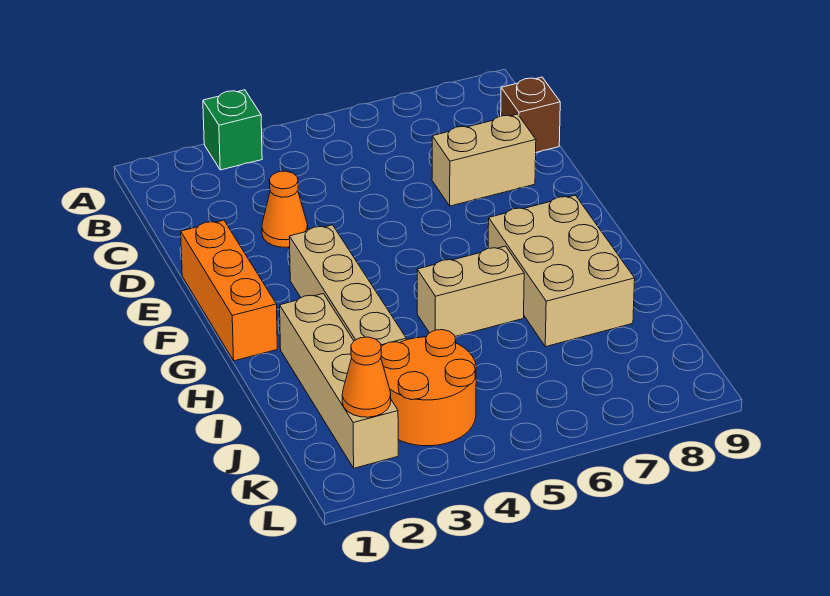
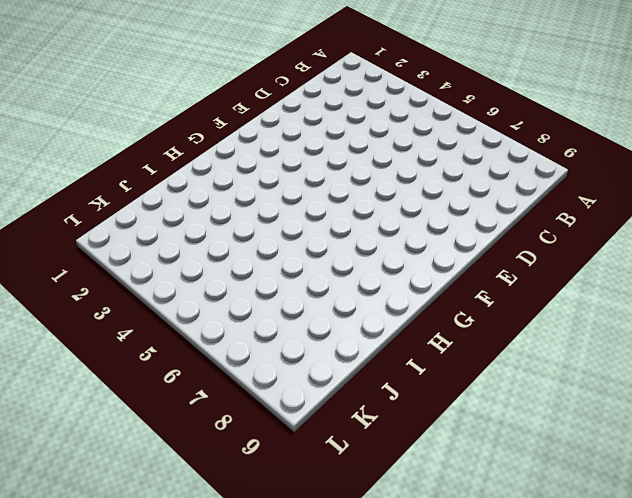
none -> green 1x1 brick [203,90,262,170]
none -> brown 1x1 brick [501,77,560,152]

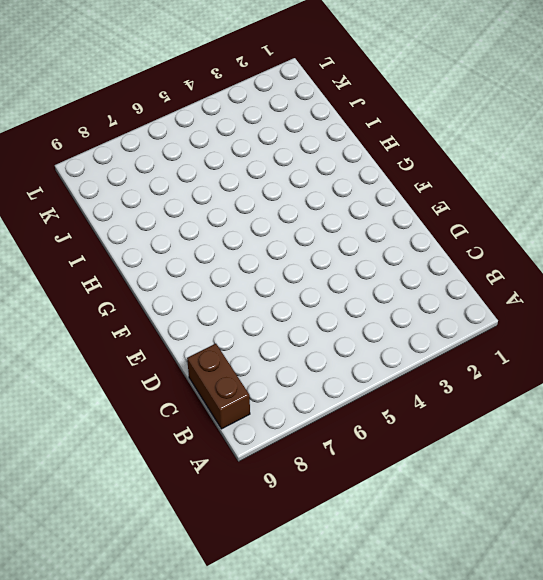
brown 1x2 brick [187,344,250,429] -> brown 1x1 brick [501,77,560,152]
none -> green 1x1 brick [203,90,262,170]
none -> orange 1x1 cone [262,171,308,247]

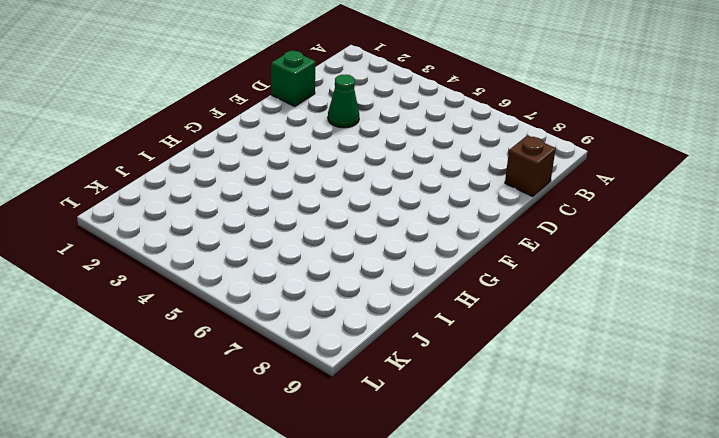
green 1x1 brick [271,50,316,107] -> green 1x1 brick moved to [203,90,262,170]
green 1x1 cone [328,74,359,128] -> orange 1x1 cone [262,171,308,247]
none -> tan 1x2 brick [432,114,536,206]
none -> orange 1x3 brick [181,220,277,361]

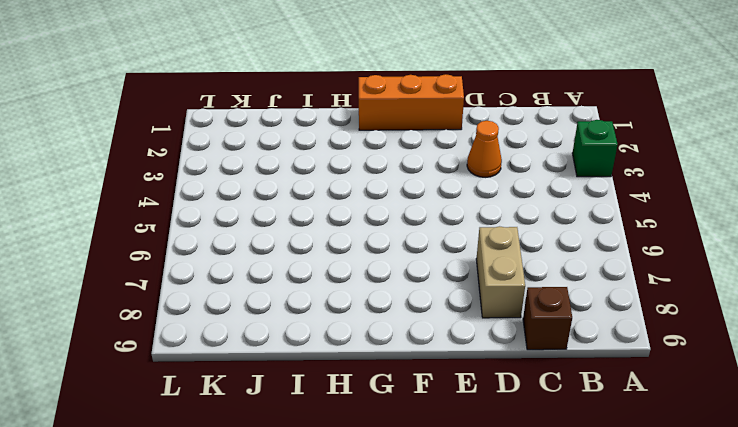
none -> tan 1x4 brick [289,225,406,347]
none -> tan 2x3 brick [488,195,635,347]

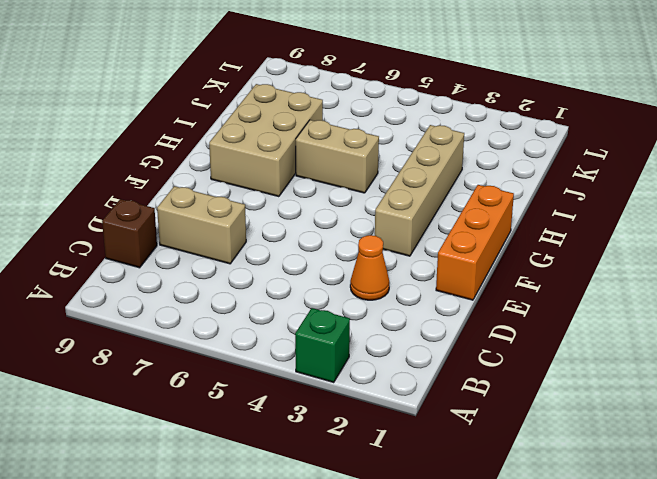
none -> tan 1x4 brick [280,294,398,468]
none -> orange 2x2 round brick [381,330,476,446]

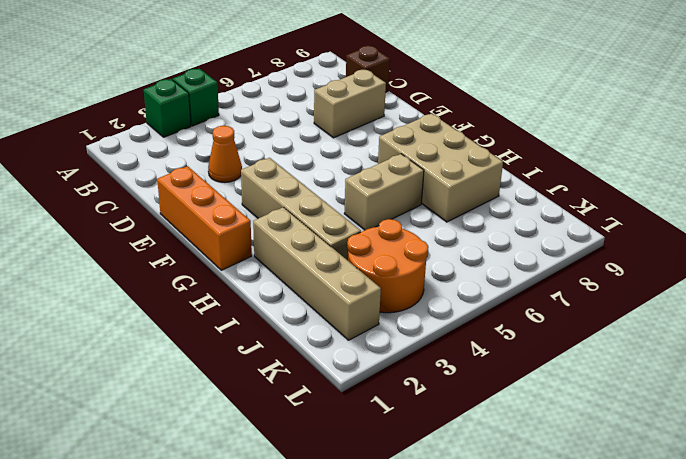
green 1x1 brick [173,69,219,126] -> none
none -> orange 1x1 cone [342,337,391,417]

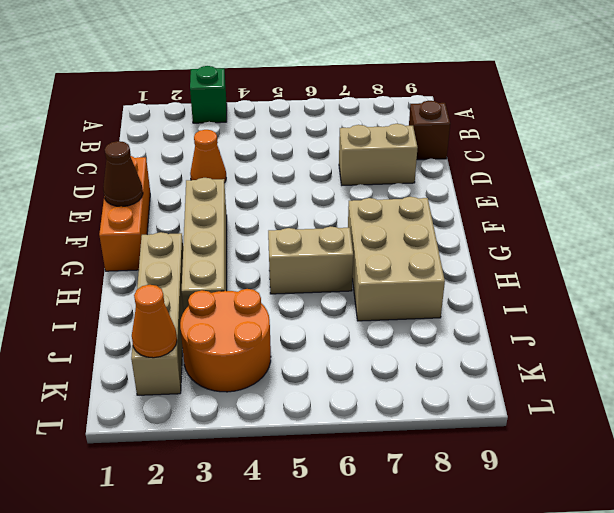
brown 1x1 cone [103,141,143,207] -> none

